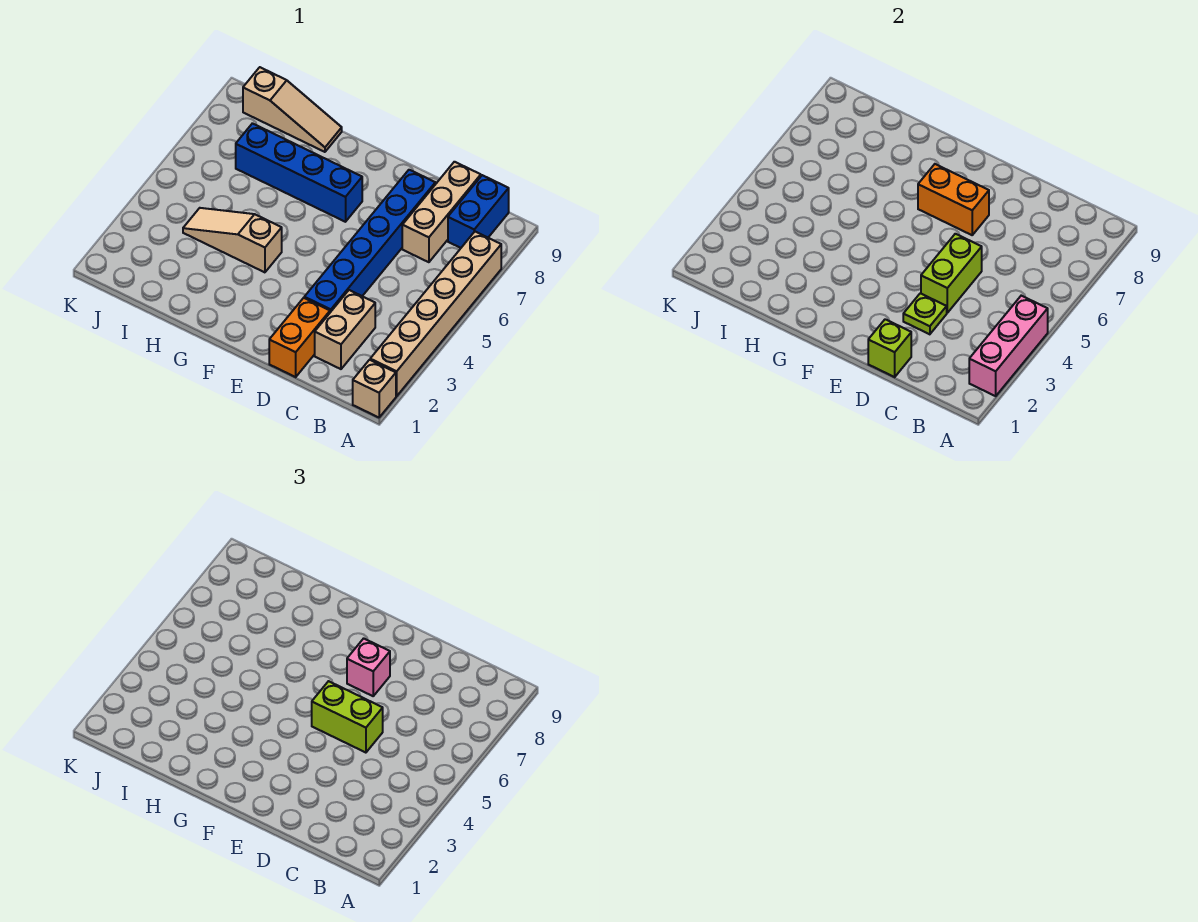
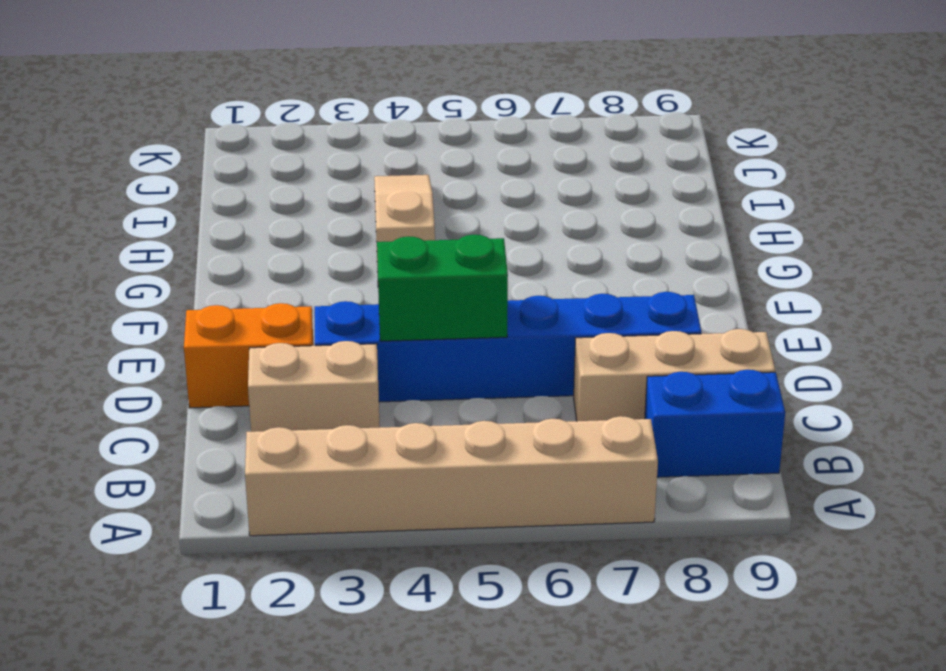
green 1x2 brick [377,235,508,341] -> lime 1x2 brick [921,234,982,313]
none -> tan 1x1 brick [353,360,396,417]
none -> blue 1x4 brick [236,123,362,222]
none -> tan 1x3 slope [243,67,342,152]

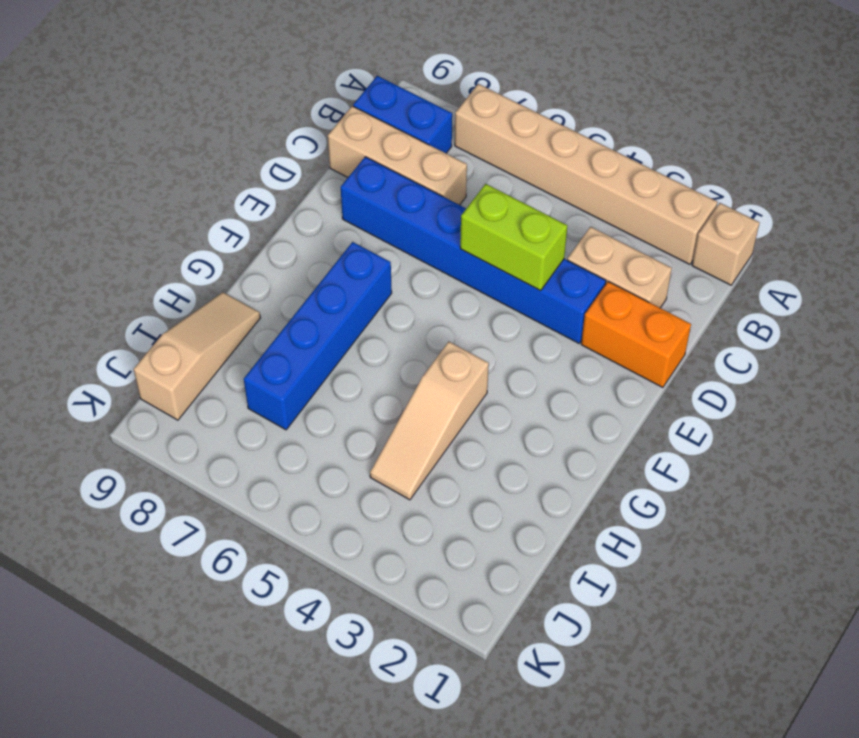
none -> pink 1x3 brick [969,296,1048,396]
none -> lime 1x1 brick [868,319,911,377]
none -> lime 1x1 plate [903,293,947,334]

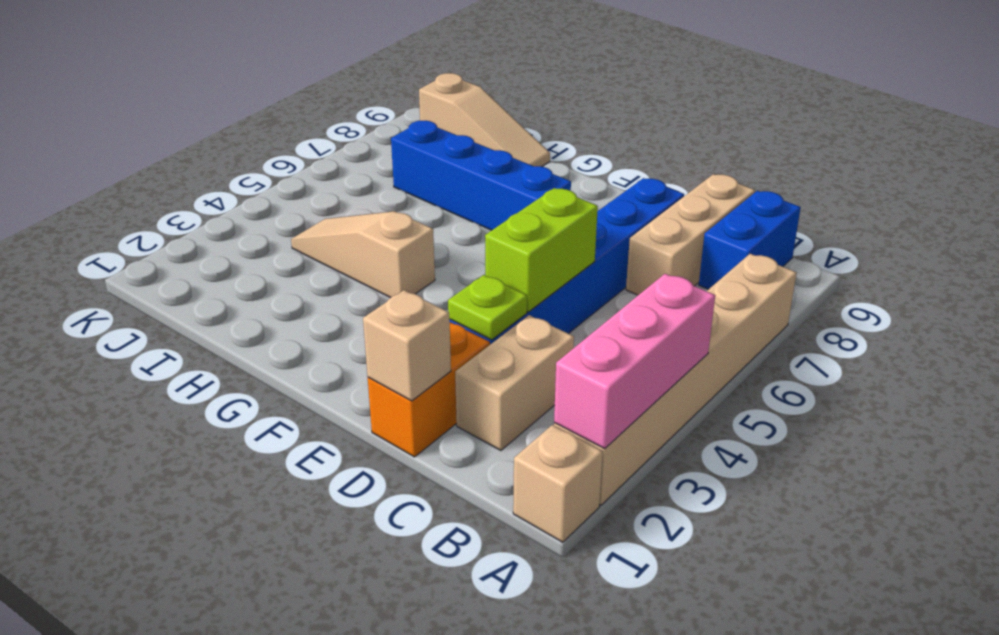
tan 1x1 brick [363,290,451,401] -> lime 1x1 brick [868,319,911,377]
none -> orange 1x2 brick [918,164,989,235]
none -> lime 1x2 brick [312,681,383,753]
none -> pink 1x1 brick [347,638,390,696]

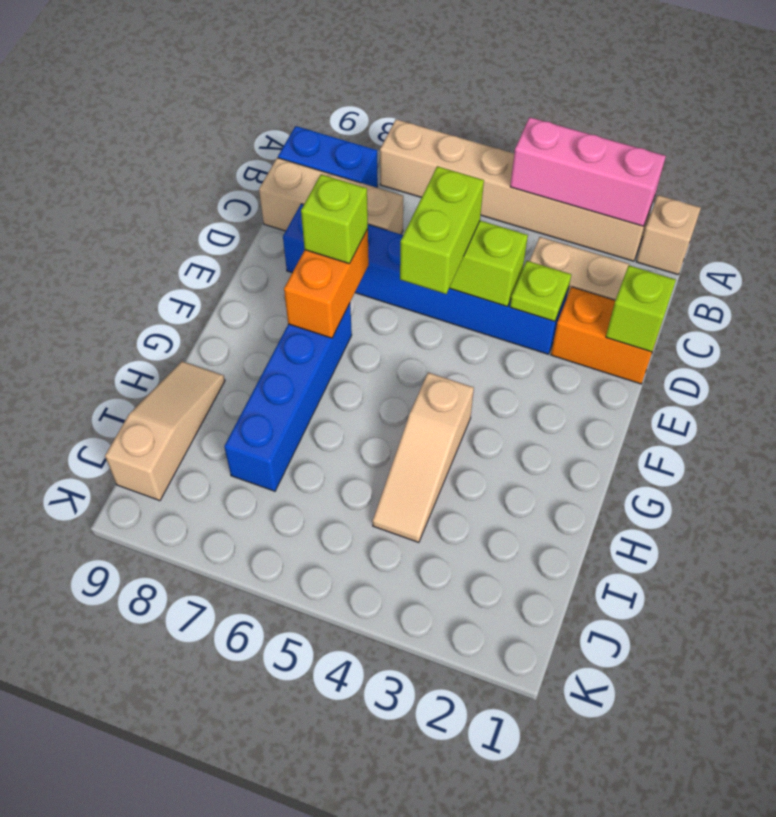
lime 1x1 brick [301,174,368,264] -> pink 1x1 brick [347,638,390,696]

